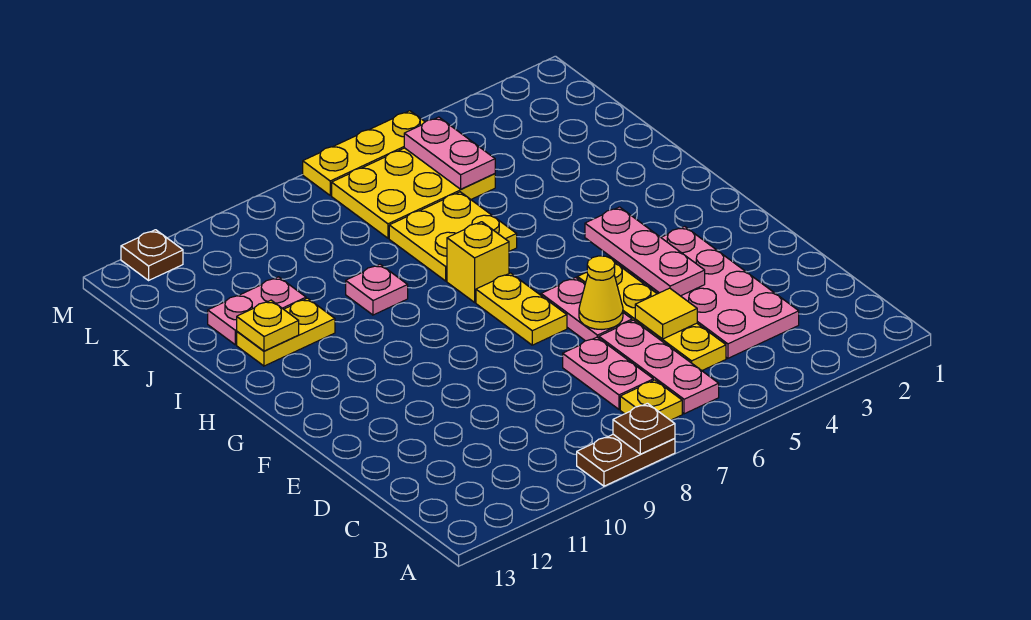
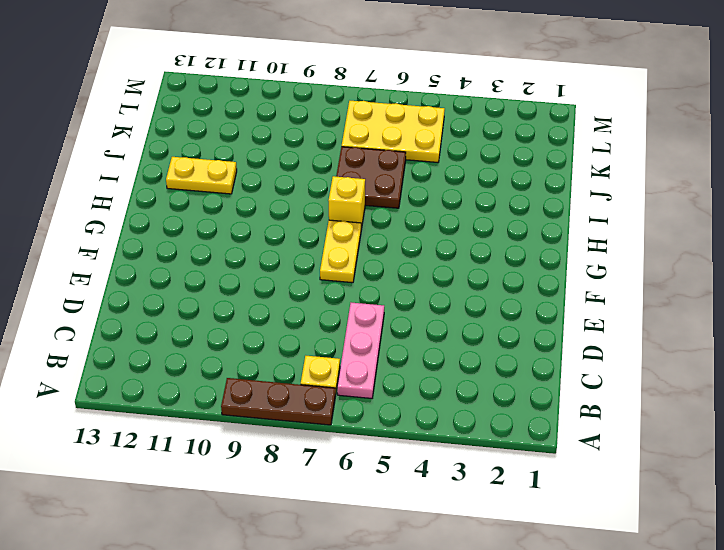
brown 1x3 plate [221,378,336,425] -> brown 1x2 plate [577,434,675,486]
brown 2x2 plate [336,147,406,208] -> yellow 2x2 plate [389,192,517,281]
none -> pink 2x4 plate [614,226,799,358]
none -> yellow 1x4 plate [577,263,726,371]
none -> pink 1x2 plate [563,337,653,409]

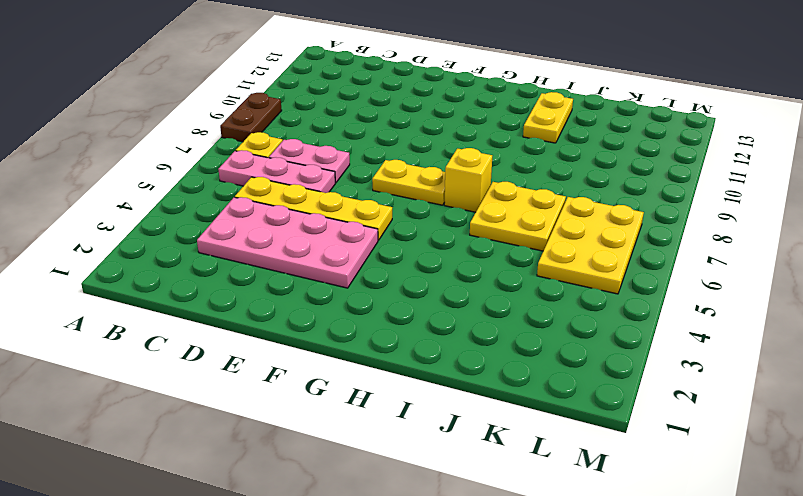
none -> pink 1x2 plate [541,277,632,341]
none -> pink 1x1 plate [346,264,408,315]
none -> pink 1x2 plate [208,277,306,345]

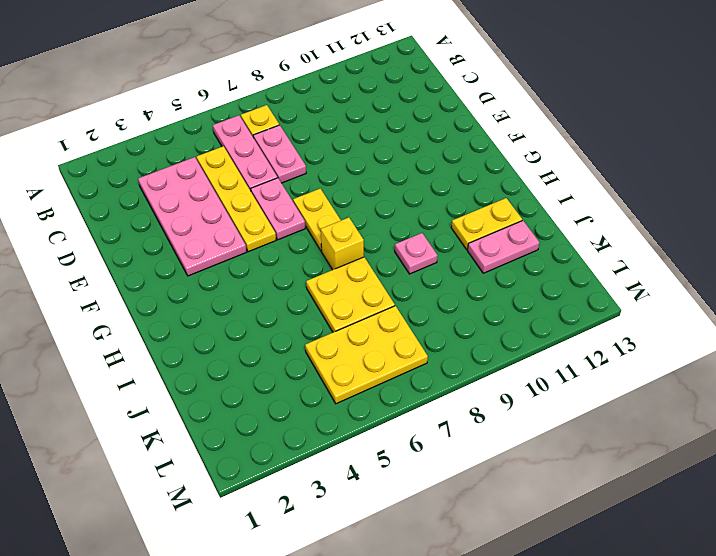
none -> brown 1x2 plate [577,434,675,486]
none -> yellow 1x3 plate [303,111,425,195]
none -> brown 1x1 plate [121,230,183,280]

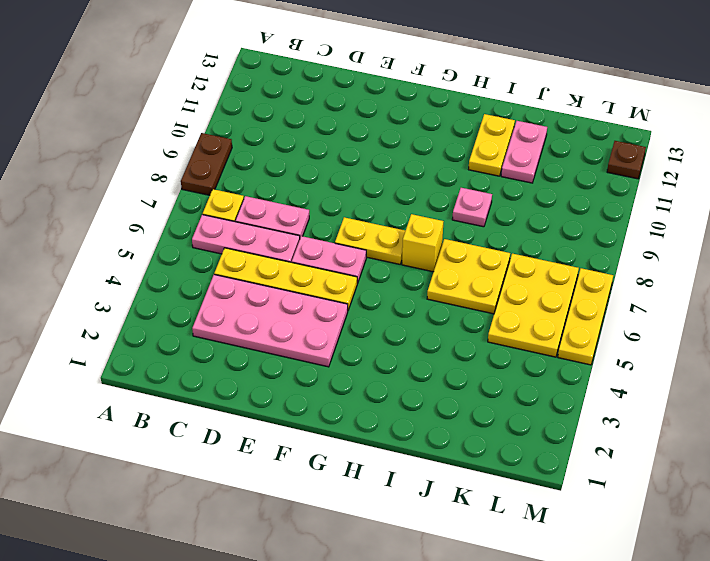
none -> brown 1x1 plate [613,403,675,454]
none -> yellow 1x1 tile [635,288,697,339]
none -> pink 1x3 plate [585,207,705,296]

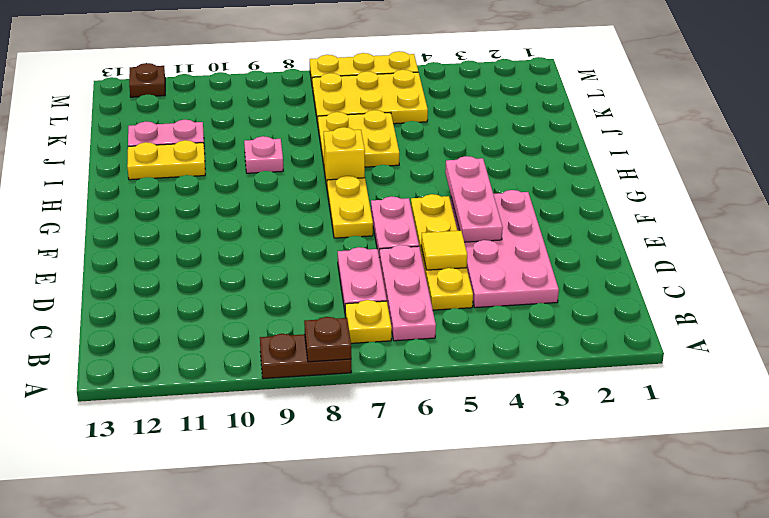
none -> yellow 1x1 cone [579,256,623,329]
none -> yellow 1x1 plate [237,300,299,351]
none -> pink 1x2 plate [404,117,495,189]

